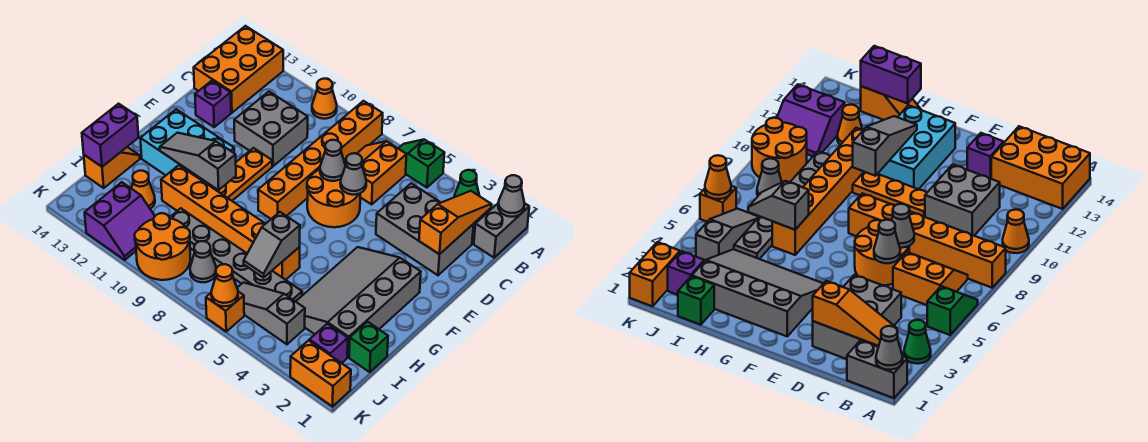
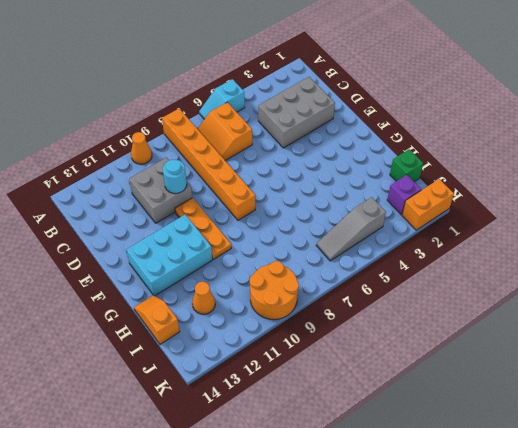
cyan 1x2 slope [199,79,245,119] -> green 1x2 slope [398,140,444,188]
cyan 1x1 round brick [163,160,187,194] -> none
none -> grey 1x2 brick [474,204,529,258]
none -> green 1x1 cone [454,170,479,197]
none -> orange 2x3 brick [194,26,283,113]
none -> orange 2x2 round brick [307,169,361,227]

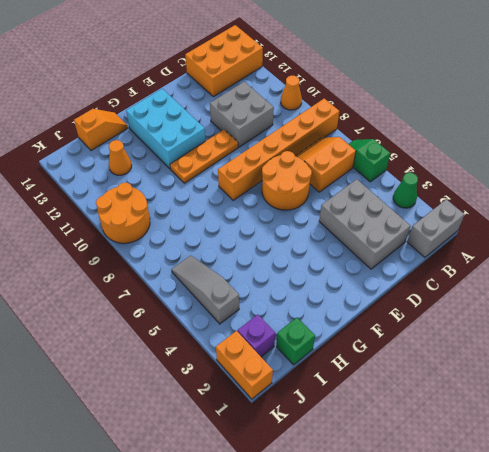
none -> purple 1x1 brick [195,81,231,127]
none -> grey 3x4 slope [296,247,421,357]
none -> orange 1x6 brick [161,165,300,280]
none -> grey 1x6 plate [170,208,302,302]

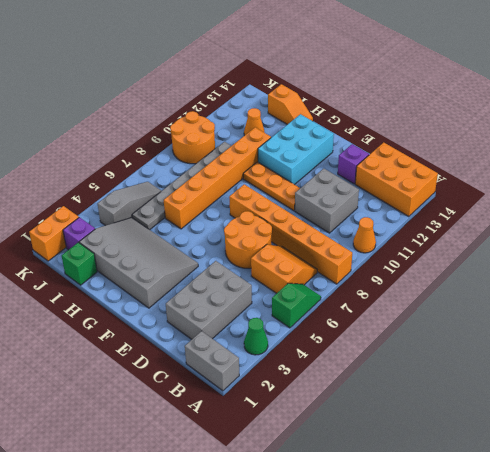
none -> grey 1x1 cone [190,241,216,282]
none -> purple 2x2 slope [85,182,155,260]
none -> orange 1x1 brick [206,292,244,331]
none -> grey 1x1 cone [498,175,525,217]

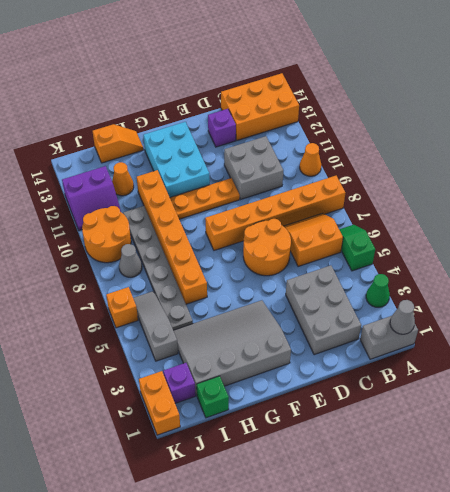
none -> orange 1x3 slope [419,191,491,254]
none -> grey 1x1 cone [340,153,366,195]
none -> grey 1x1 cone [320,140,345,181]
none -> grey 1x3 slope [160,133,236,190]

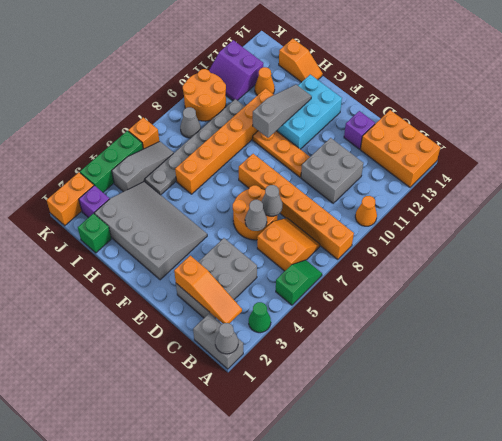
green 1x3 brick [80,131,143,192] -> none
none -> grey 1x2 slope [244,212,300,278]
none -> purple 1x2 brick [82,104,139,167]
none -> orange 1x1 cone [211,264,238,306]

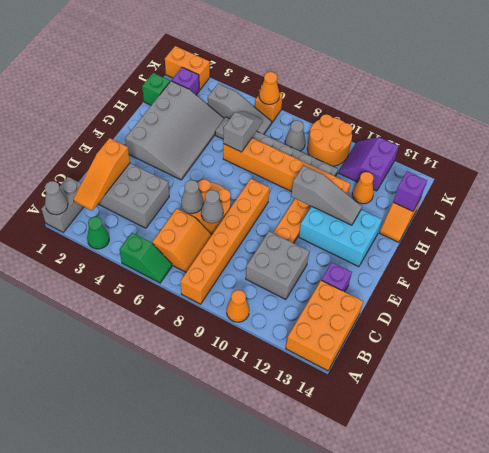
purple 1x1 brick [393,171,427,211] -> purple 1x2 brick [82,104,139,167]

